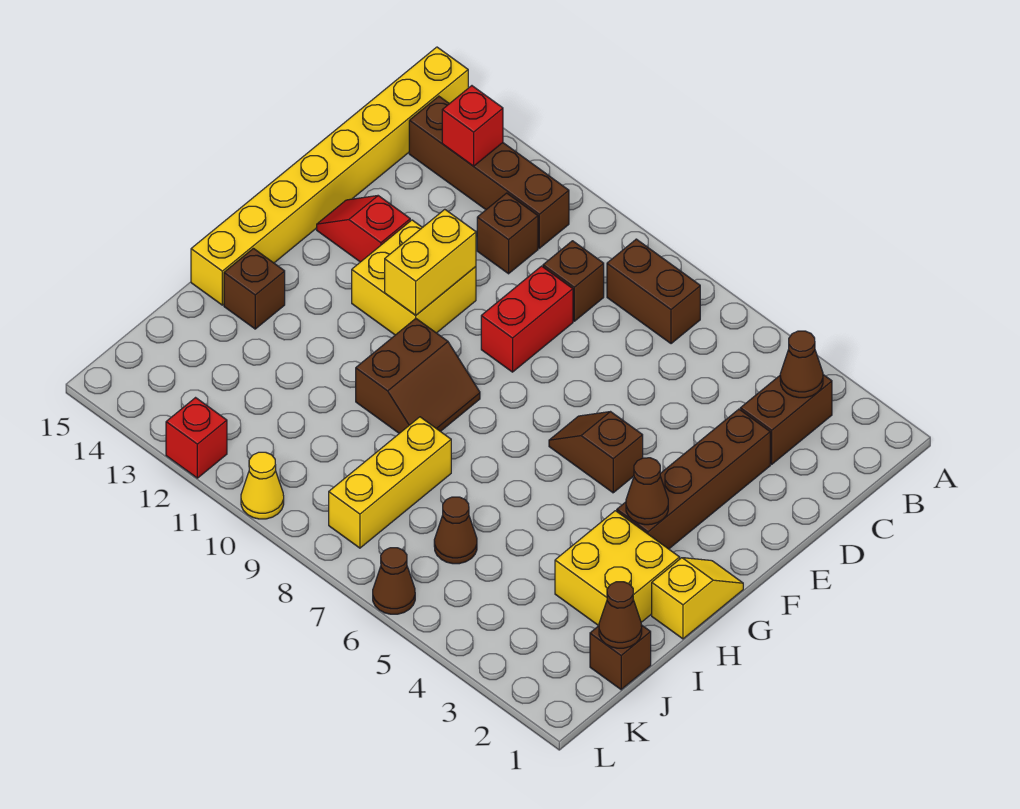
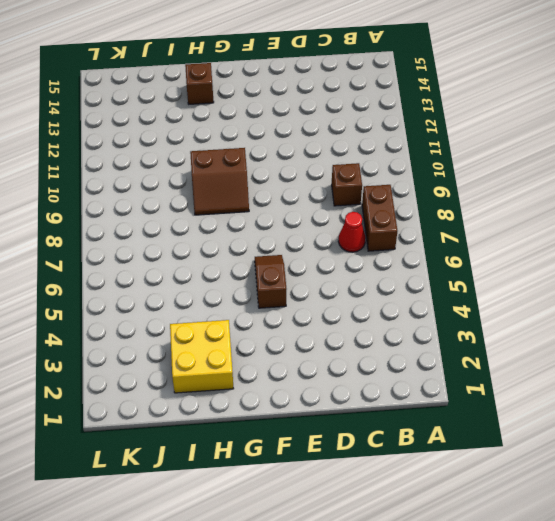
red 1x1 cone [338,212,366,252] -> none
none -> yellow 1x8 brick [191,47,468,305]
none -> brown 1x2 brick [740,375,832,464]
none -> brown 1x4 brick [409,96,569,248]

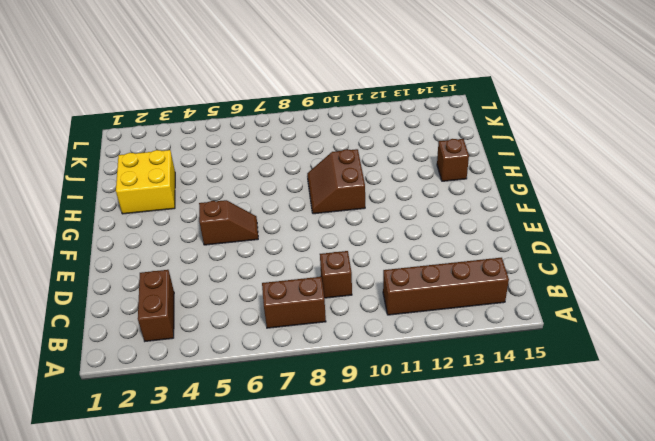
none -> yellow 1x8 brick [191,47,468,305]
none -> brown 1x1 brick [477,193,538,274]
none -> brown 1x4 brick [617,409,770,549]

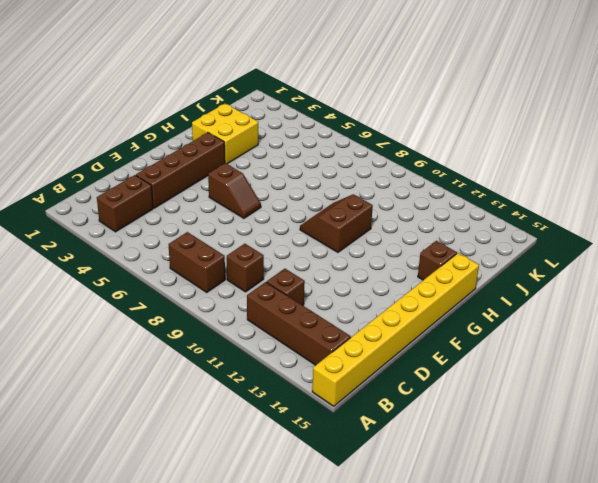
none -> red 1x2 brick [481,266,573,372]
none -> yellow 2x2 brick [352,220,476,335]
none -> red 1x2 slope [317,196,410,262]

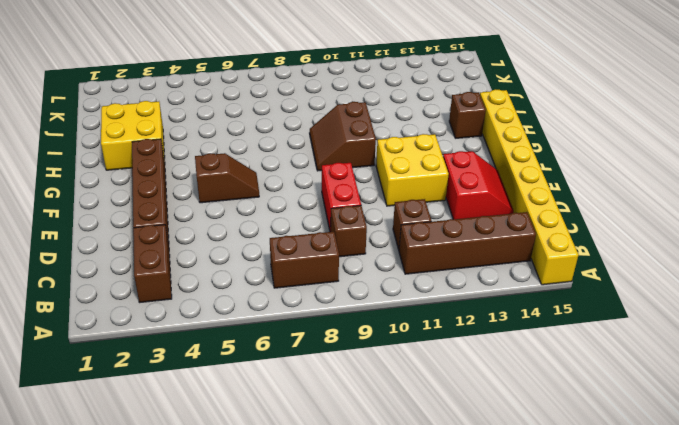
red 2x2 slope [443,151,514,219] -> red 1x2 slope [317,196,410,262]
none -> yellow 1x2 slope [652,558,743,639]
none -> yellow 1x3 brick [329,417,451,548]
none -> brown 1x1 brick [590,625,651,690]

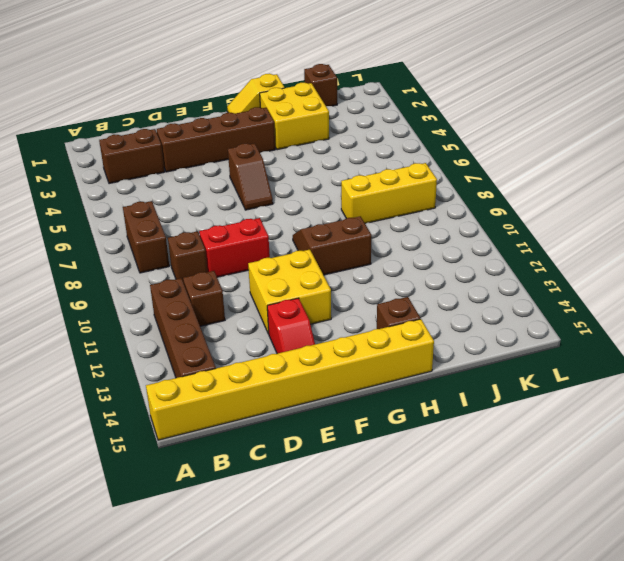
none -> brown 1x1 cone [434,497,477,564]
none -> brown 1x1 cone [373,548,415,614]
none -> yellow 1x1 cone [241,452,284,519]

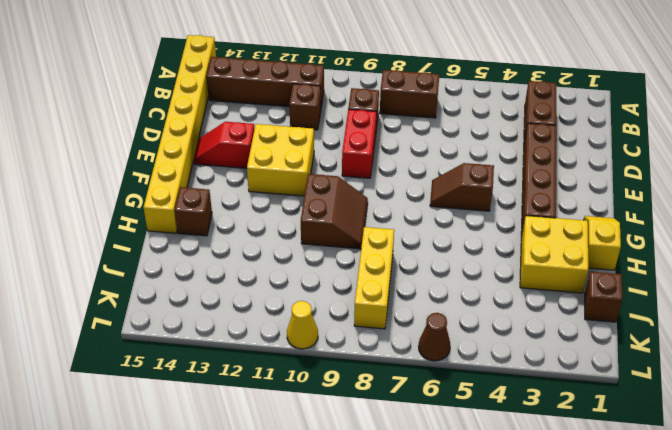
none -> brown 1x1 cone [434,497,477,564]
none -> red 1x1 brick [166,398,227,478]
none -> brown 1x1 cone [780,331,823,398]

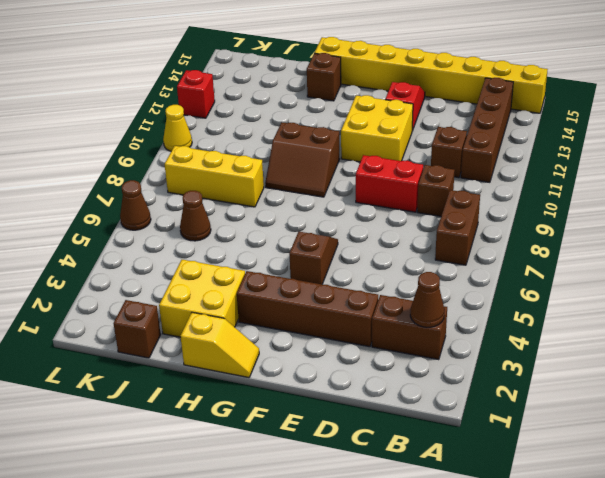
none -> red 1x1 brick [442,86,503,166]
none -> yellow 1x2 brick [385,209,476,315]
none -> brown 1x1 cone [626,458,668,525]

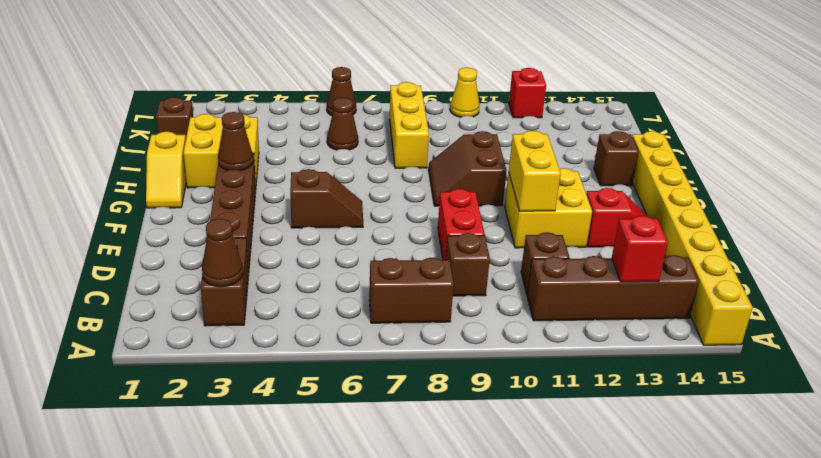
none -> brown 1x1 cone [599,582,642,648]

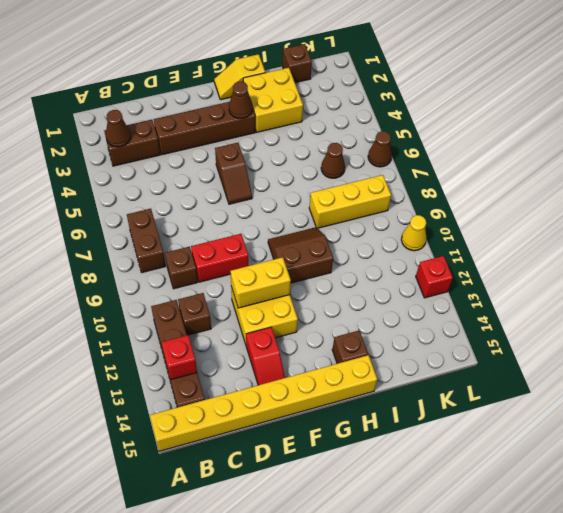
none -> brown 1x1 cone [599,582,642,648]

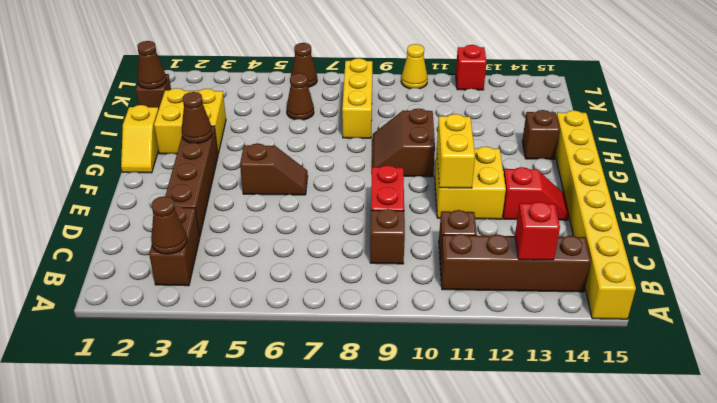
none -> brown 1x2 brick [607,239,700,344]

